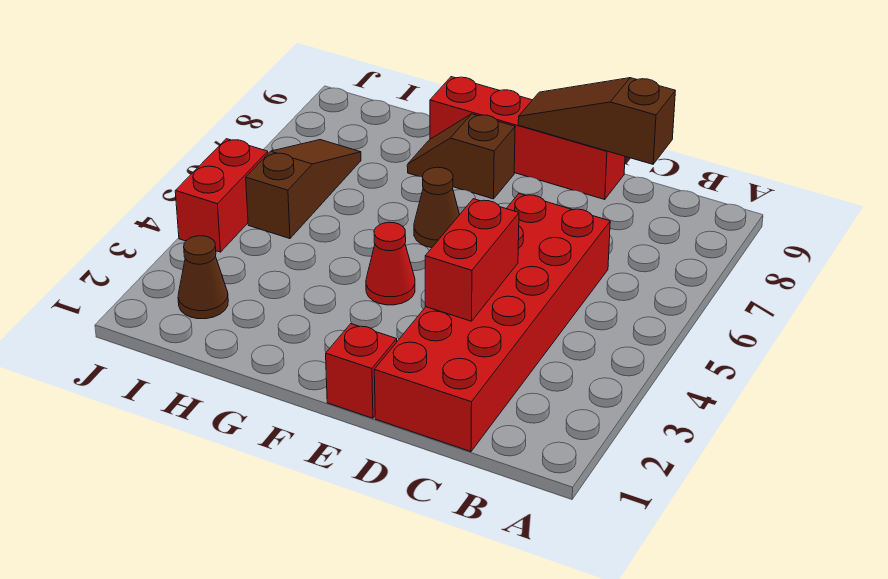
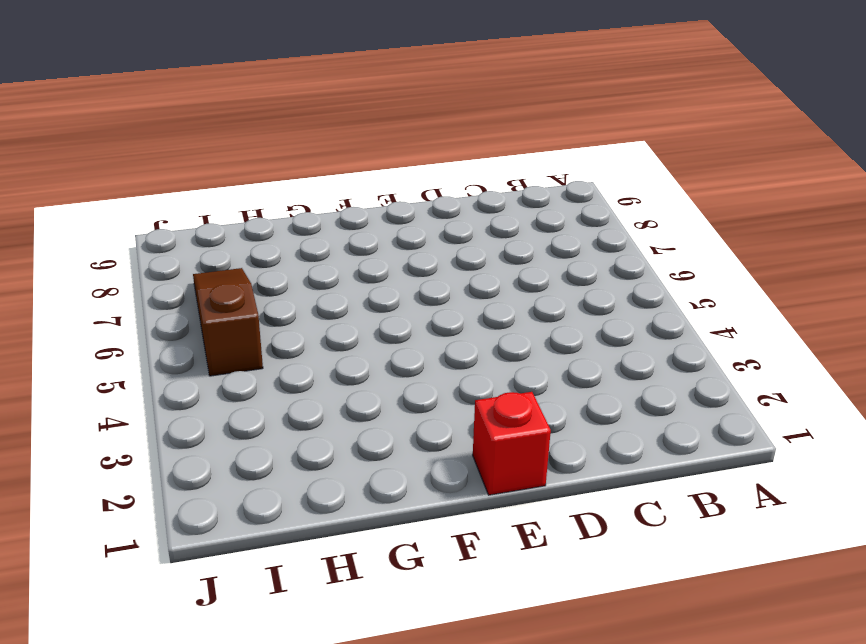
none -> red 2x6 brick [374,194,610,452]
none -> red 1x4 brick [430,77,625,199]

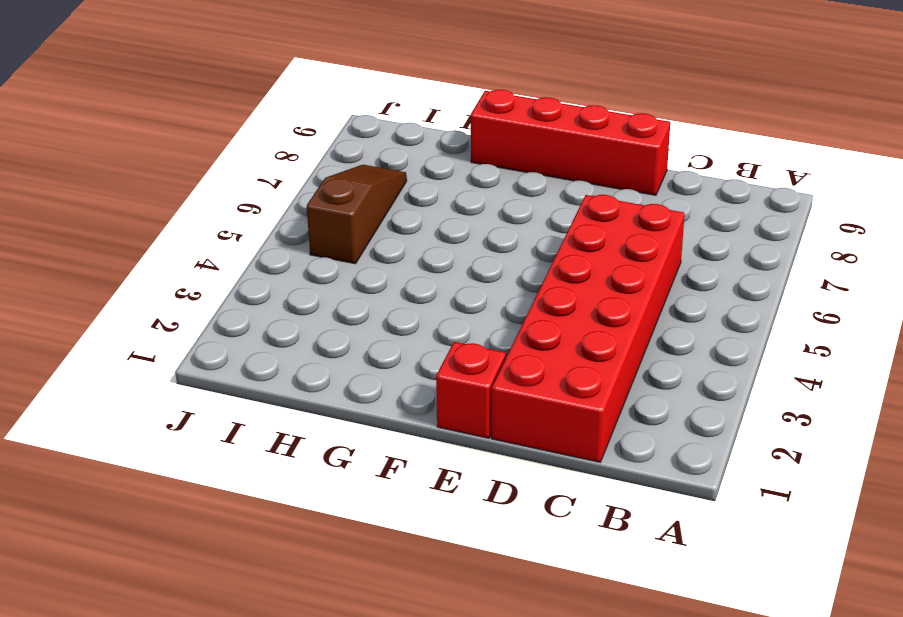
none -> red 1x1 cone [366,222,415,305]
none -> brown 1x1 cone [414,167,459,248]

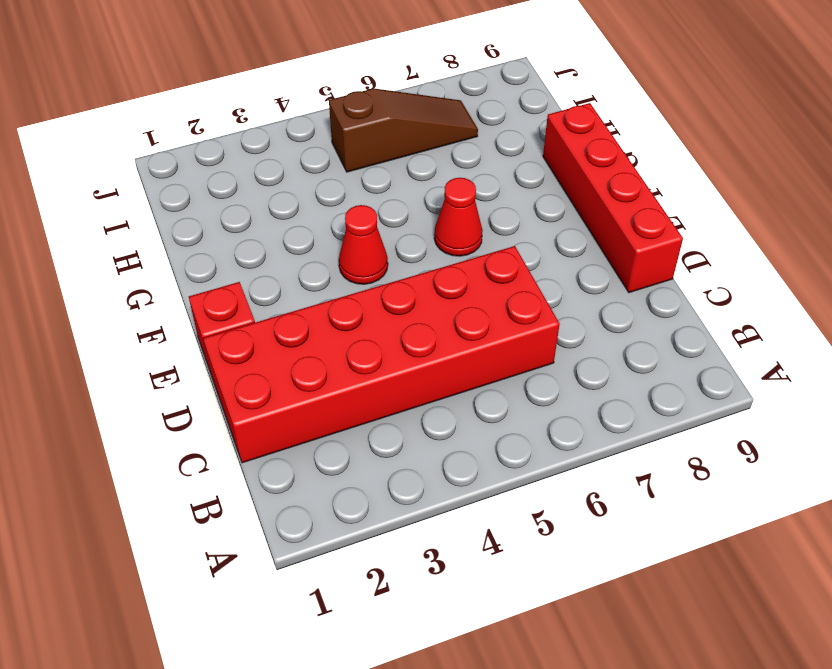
red 1x1 cone [434,178,483,256] -> brown 1x1 cone [414,167,459,248]
none -> brown 1x2 slope [407,114,515,199]
none -> brown 1x1 cone [178,236,228,319]

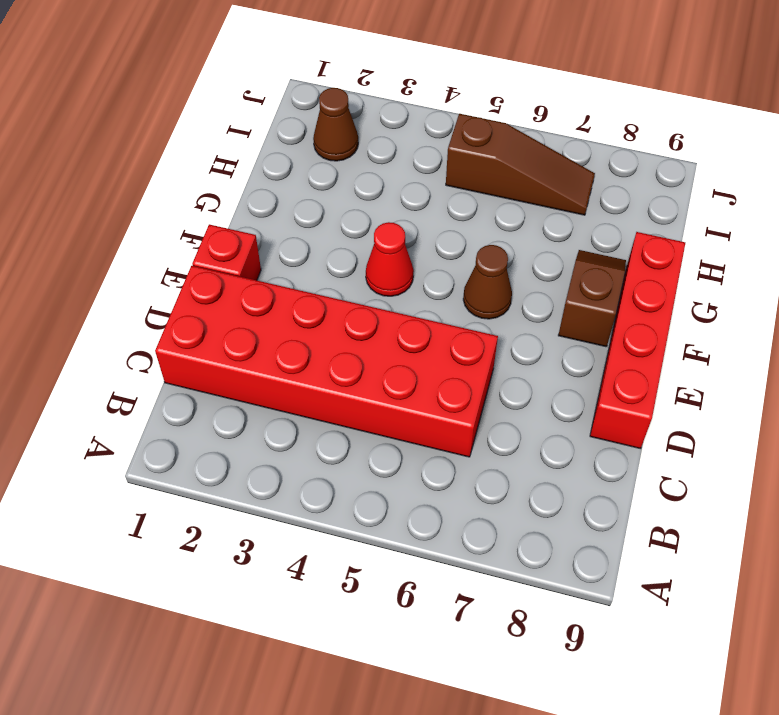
none -> red 1x2 brick [175,139,268,252]
none -> brown 1x3 slope [518,78,675,164]

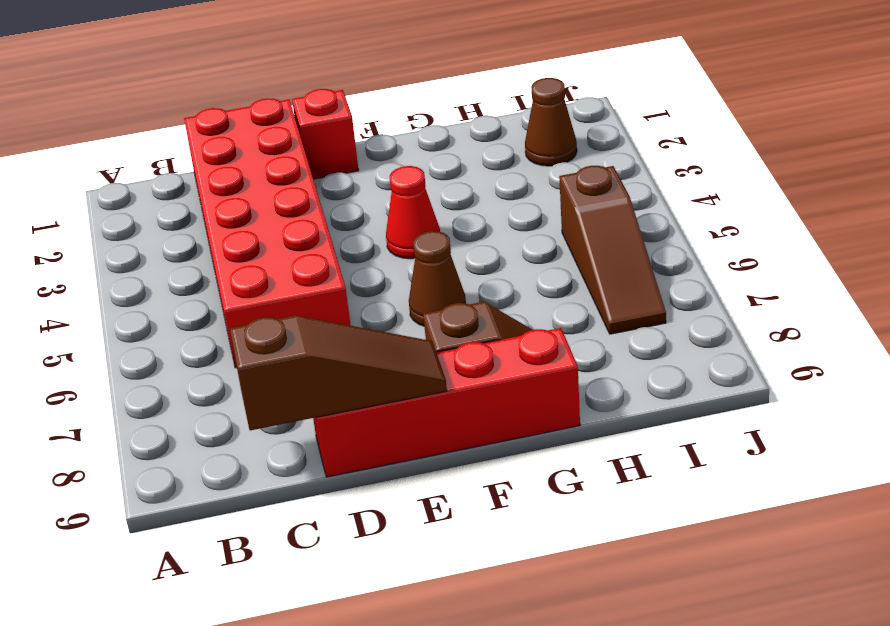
none -> red 1x2 brick [175,139,268,252]
none -> red 1x2 brick [425,199,519,321]

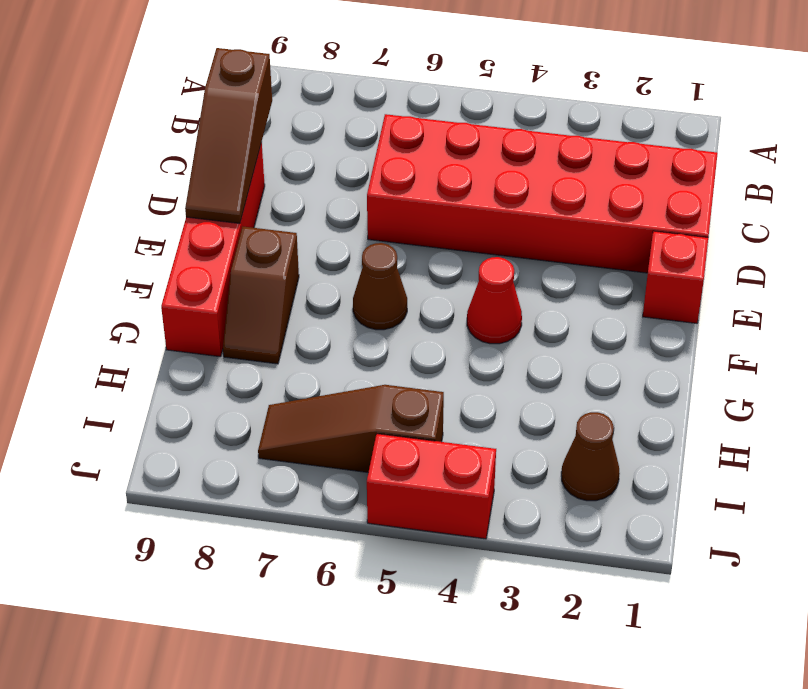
none -> red 1x2 brick [425,199,519,321]

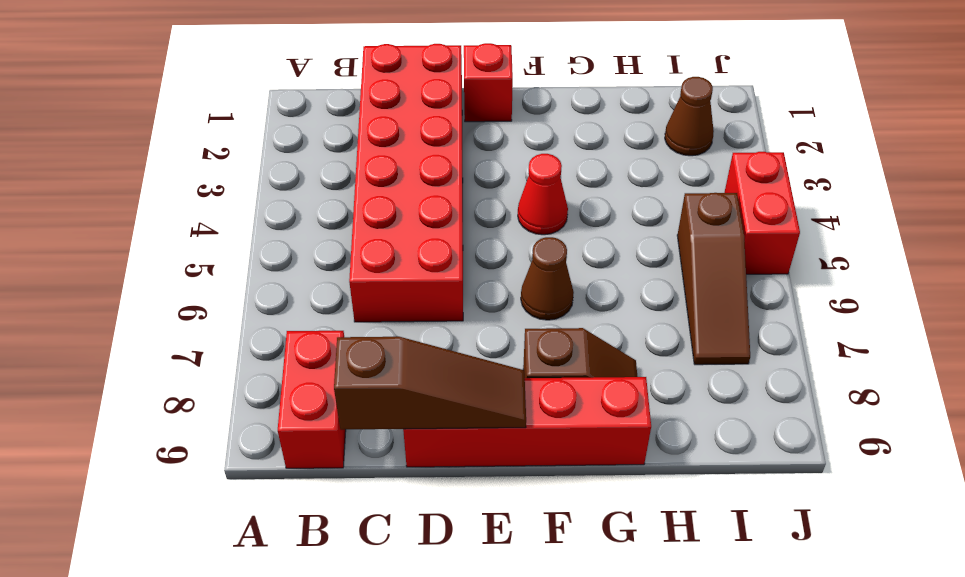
red 1x2 brick [278,331,346,468] -> red 1x2 brick moved to [425,199,519,321]

